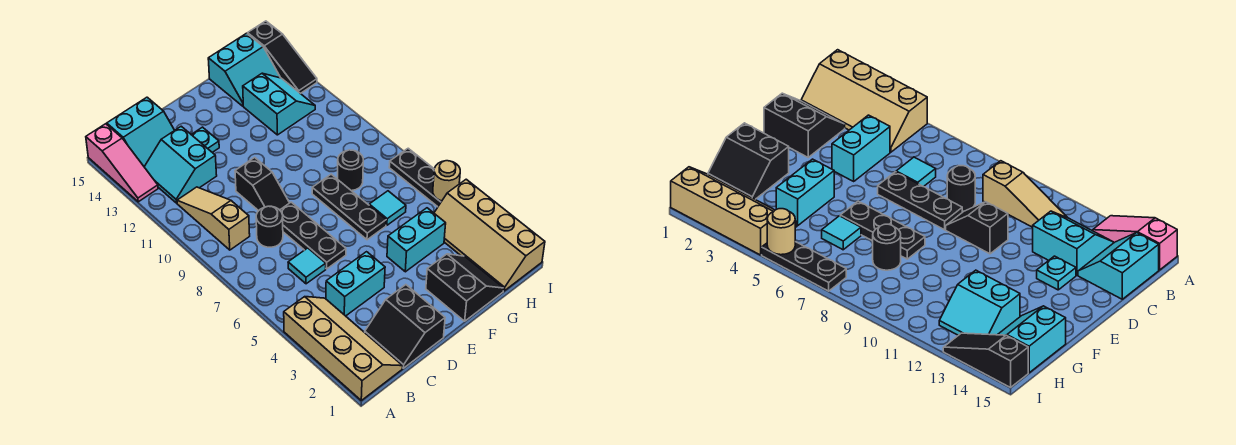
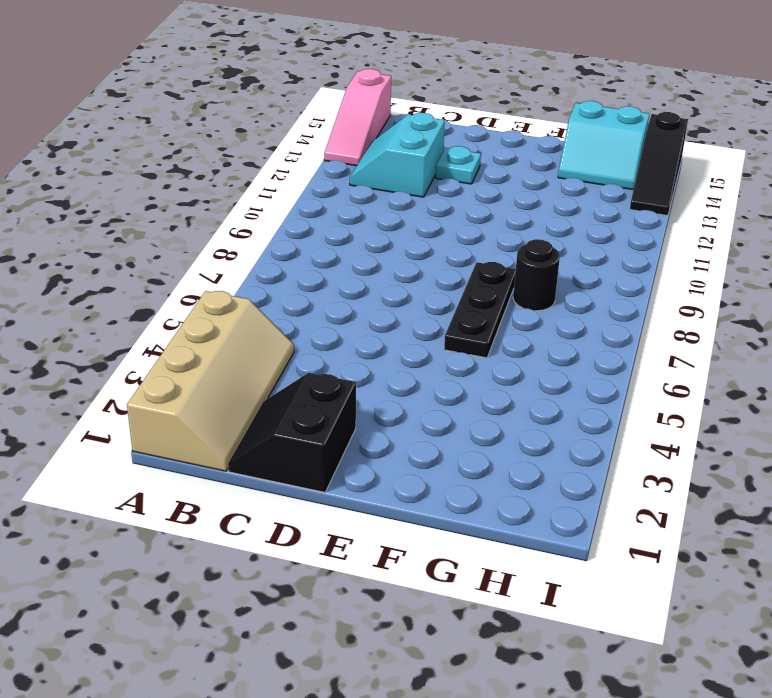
none -> tan 1x3 slope [177,187,250,250]
none -> cyan 2x2 slope [107,97,175,167]
none -> cyan 1x2 brick [326,252,385,316]

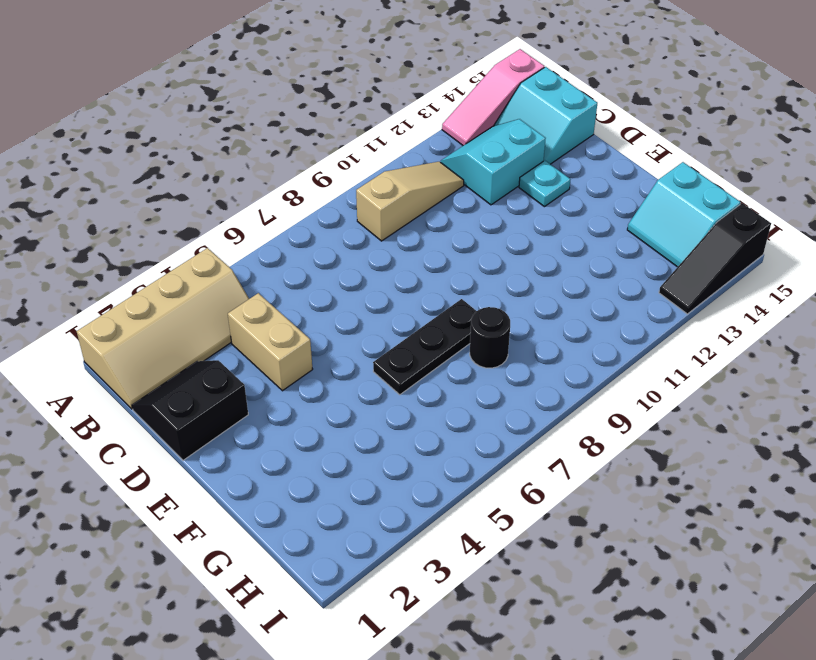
tan 1x2 brick [228,293,313,391] -> cyan 1x2 brick [326,252,385,316]
none -> cyan 1x1 tile [288,248,326,284]
none -> black 1x1 round brick [256,206,283,247]
none -> black 1x3 plate [280,202,346,269]

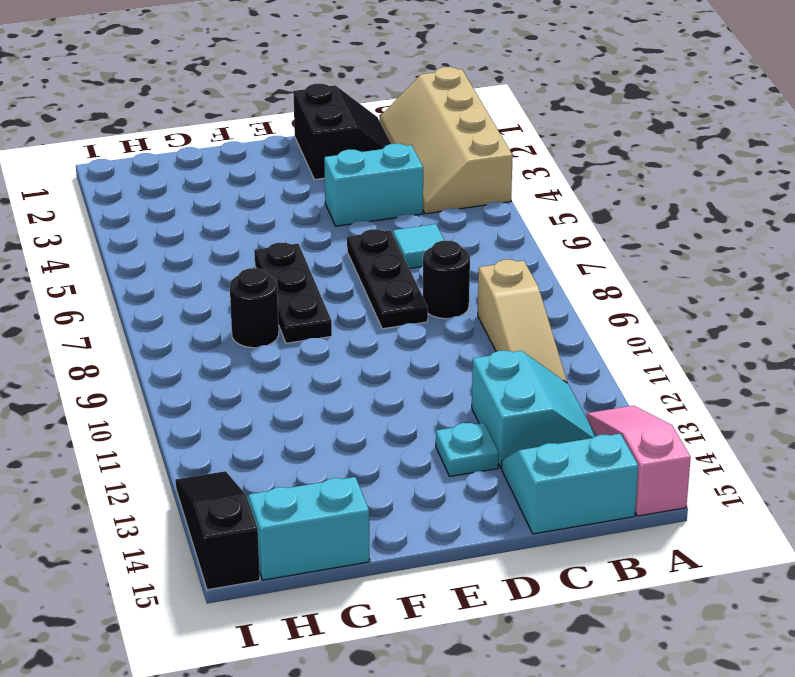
none -> black 1x2 slope [235,157,289,211]
none -> black 2x2 slope [426,254,504,321]
none -> cyan 1x2 brick [387,208,446,272]

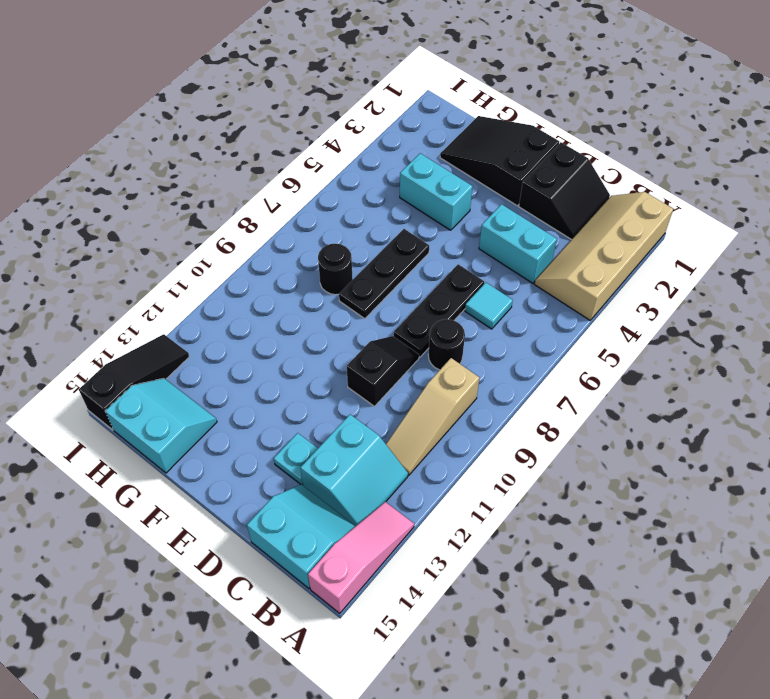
black 2x3 slope [440,116,559,206] -> black 2x2 slope [426,254,504,321]
none -> cyan 1x1 tile [369,191,406,225]
none -> cyan 2x2 slope [243,73,315,135]
none -> tan 2x4 slope [434,179,545,291]

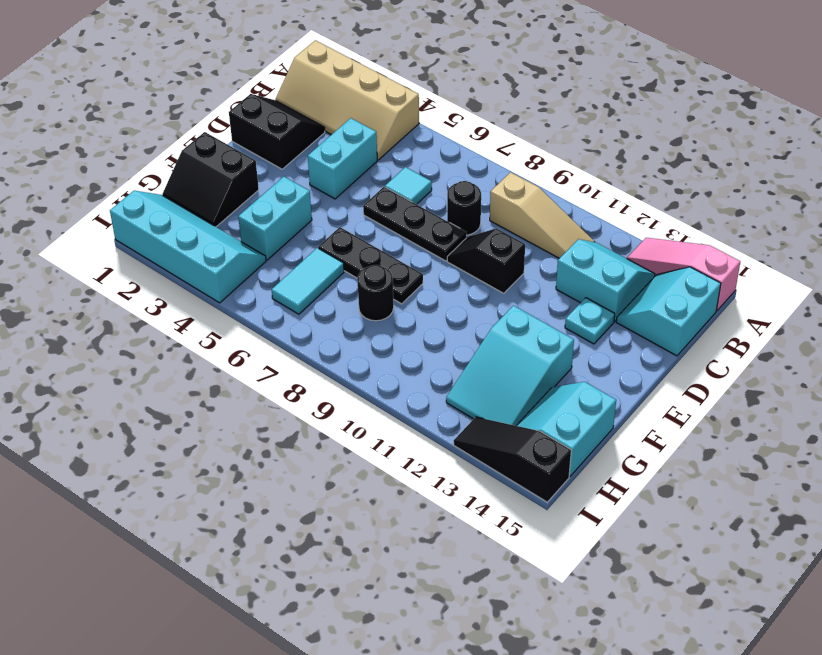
cyan 2x3 slope [446,306,574,426] -> cyan 2x2 slope [243,73,315,135]
cyan 1x2 tile [272,248,344,314] -> cyan 1x1 tile [369,191,406,225]
cyan 2x4 slope [110,191,266,303] -> tan 2x4 slope [434,179,545,291]
none -> black 1x3 plate [389,148,442,207]
none -> tan 1x1 round brick [433,161,460,201]

